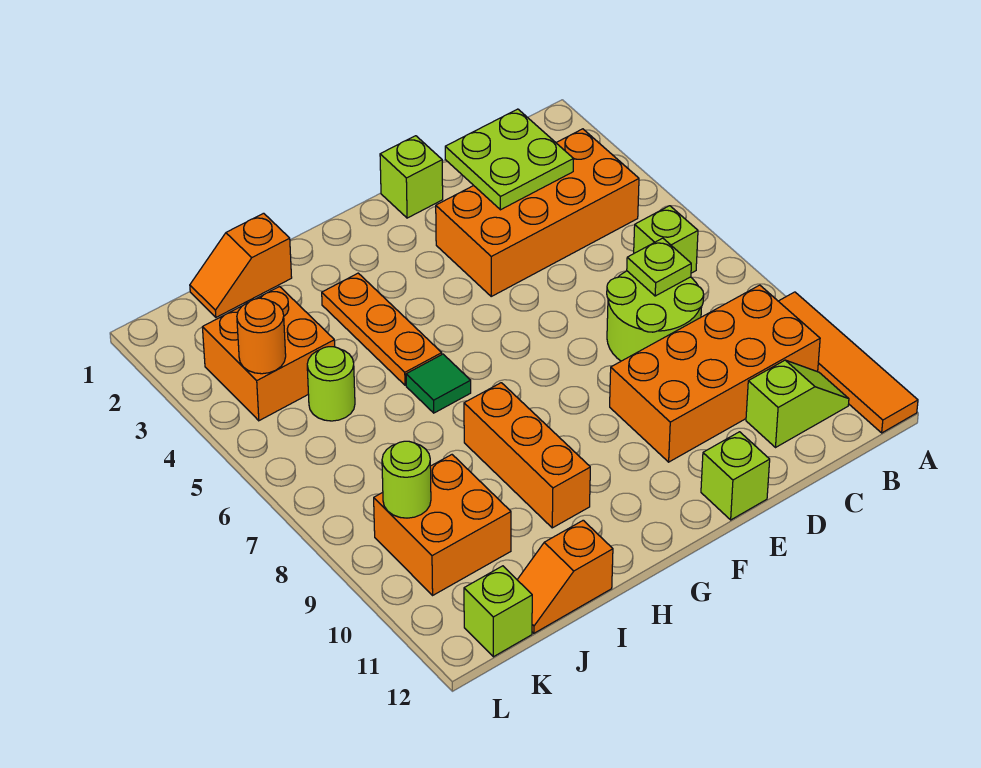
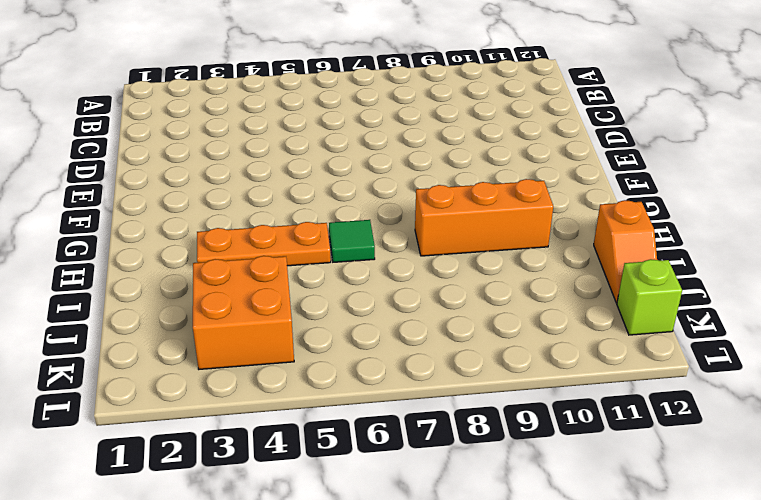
none -> orange 1x4 tile [779,292,918,433]
none -> orange 2x4 brick [436,129,639,296]
none -> lime 1x1 brick [634,206,698,273]

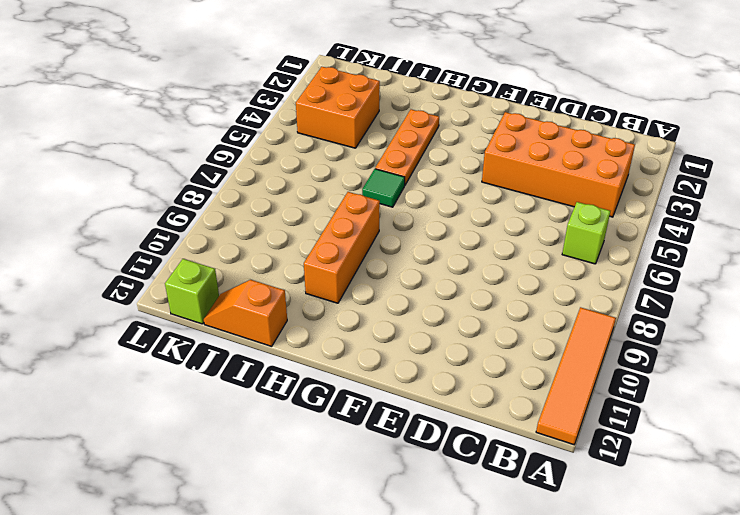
none -> orange 2x4 brick [610,285,820,462]
none -> lime 1x2 slope [746,360,849,447]
none -> lime 2x2 round brick [607,271,704,361]

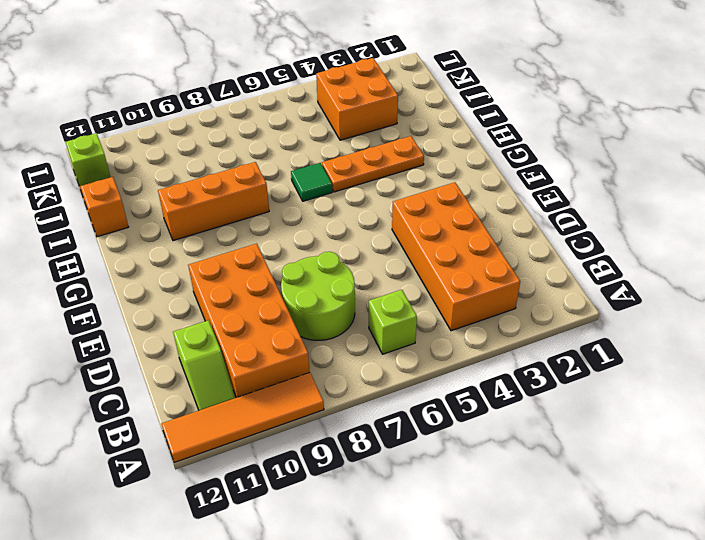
none -> lime 1x1 brick [380,136,443,218]
none -> lime 1x1 brick [701,432,770,520]
none -> orange 1x2 slope [190,213,292,317]

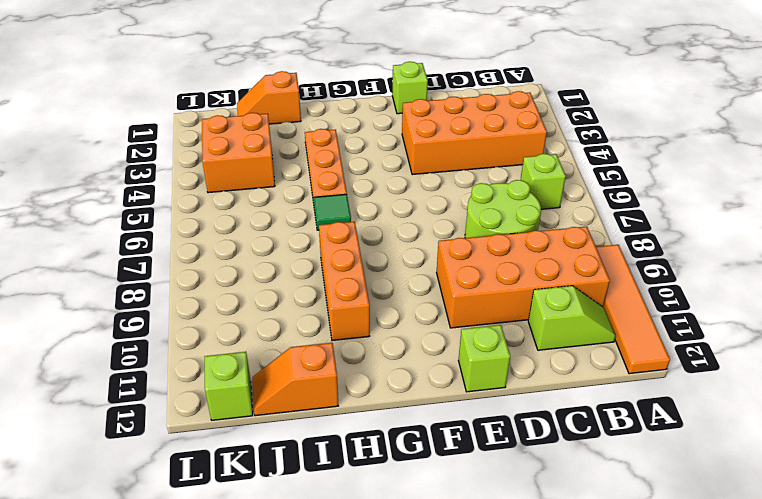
none -> lime 1x1 round brick [307,347,355,421]
none -> orange 2x2 brick [374,455,511,595]
none -> lime 2x2 plate [445,109,574,210]

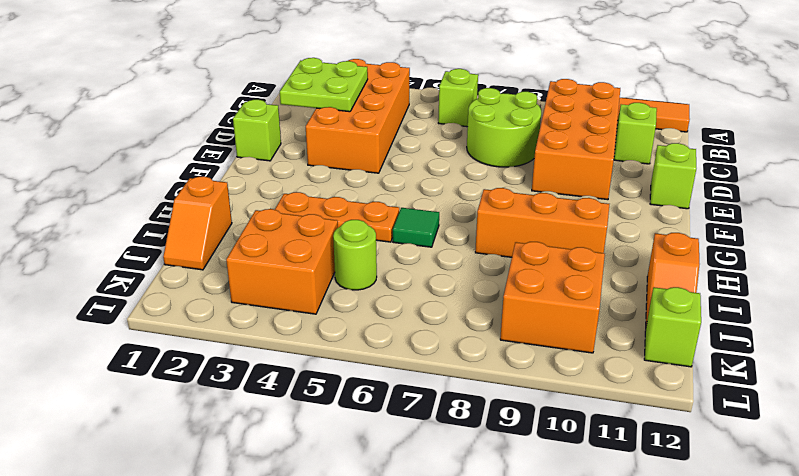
none -> lime 1x1 plate [627,238,691,296]
none -> orange 1x1 round brick [237,298,286,374]
none -> lime 1x1 round brick [382,441,431,518]

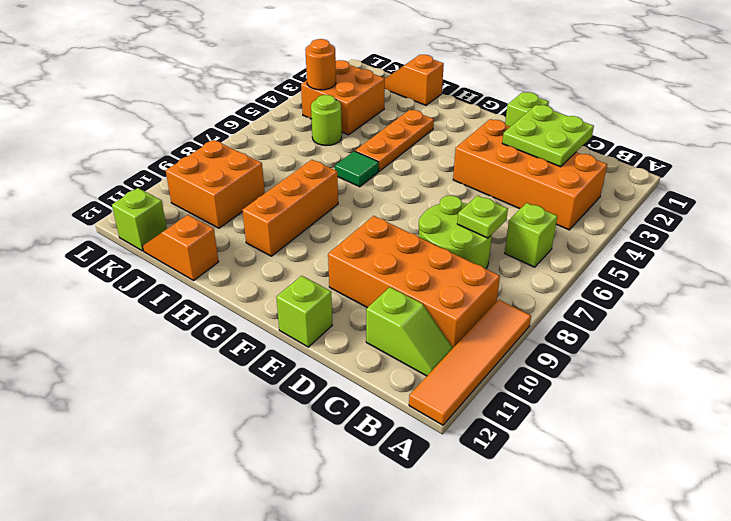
none -> lime 1x1 round brick [382,441,431,518]

